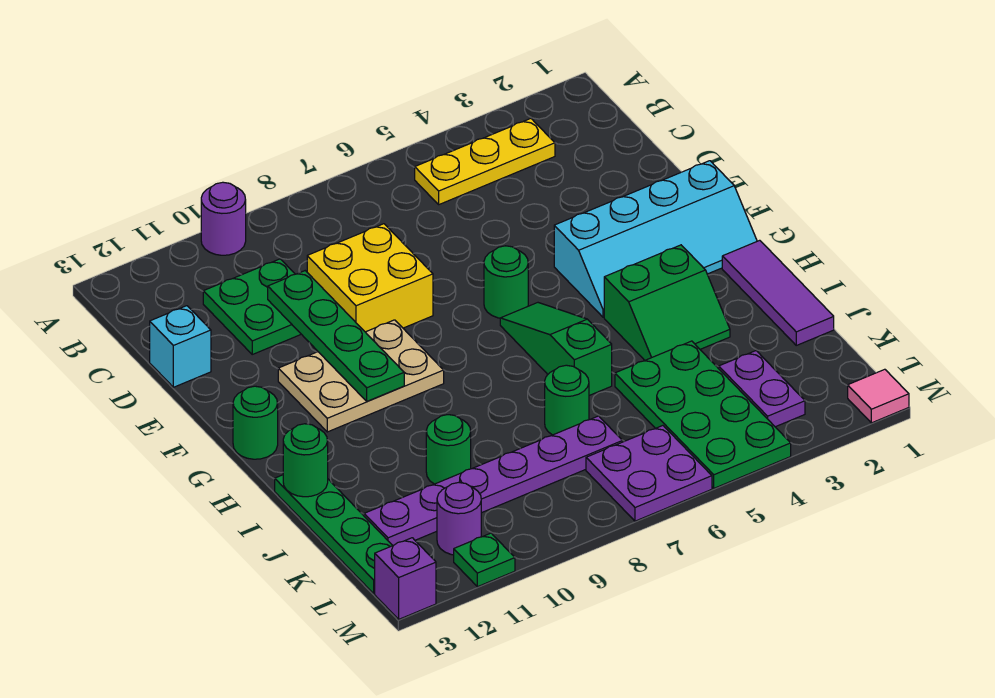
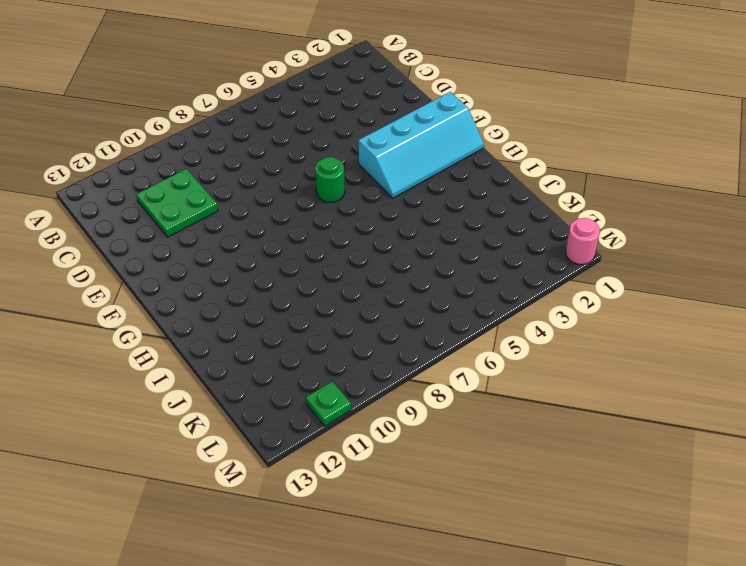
pink 1x1 round brick [566,218,600,265] -> pink 1x1 tile [848,369,909,423]
none -> purple 1x1 round brick [201,182,246,255]
none -> yellow 1x3 plate [415,119,555,204]
none -> yellow 2x2 brick [307,224,433,332]

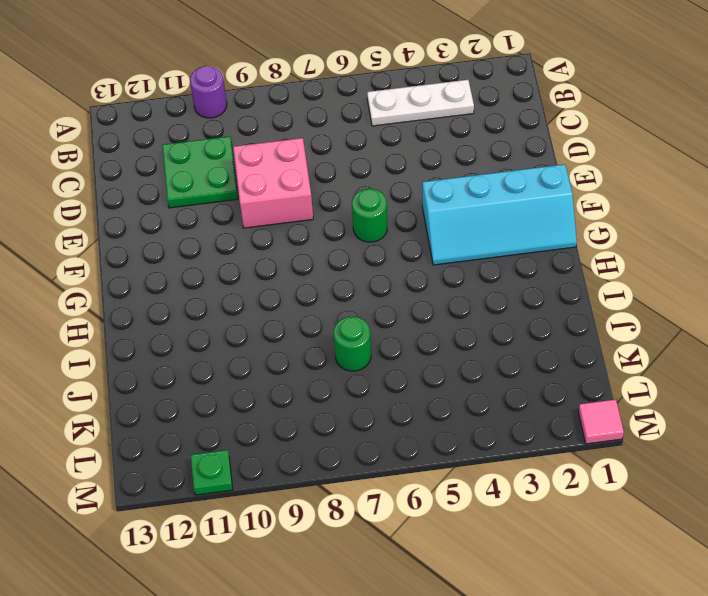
white 1x3 plate [367,80,474,126] -> yellow 1x3 plate [415,119,555,204]
pink 2x2 brick [233,138,313,228] -> yellow 2x2 brick [307,224,433,332]
none -> cyan 1x1 brick [150,306,211,387]
none -> tan 2x3 plate [278,320,444,432]
none -> green 1x3 slope [500,303,612,395]

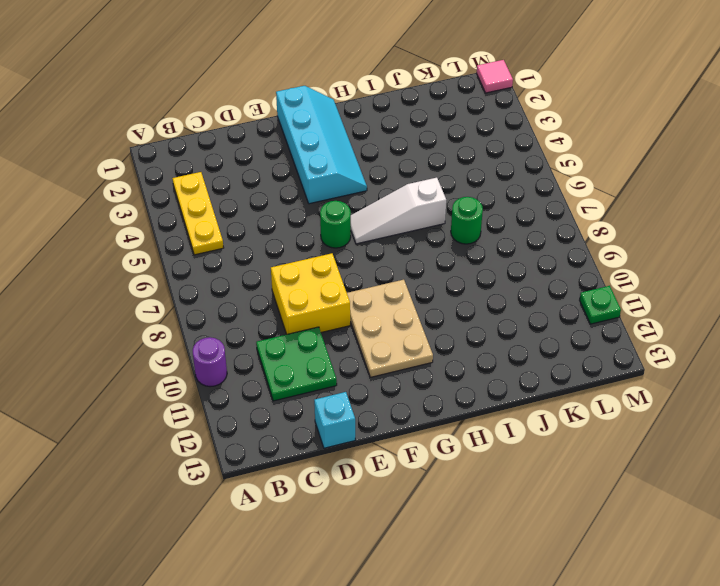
white 1x3 slope [351,178,446,244] -> green 1x3 slope [500,303,612,395]
none -> green 1x1 round brick [233,386,278,459]
none -> purple 1x3 tile [722,240,834,345]
none -> green 2x2 slope [604,245,730,360]

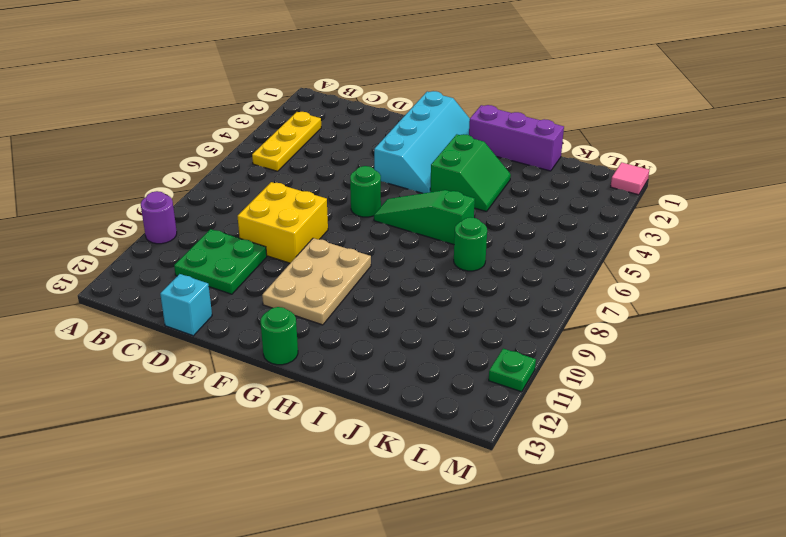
purple 1x3 brick [469,105,564,171] -> purple 1x3 tile [722,240,834,345]
none -> green 1x4 plate [275,475,393,593]
none -> green 2x4 plate [615,341,791,488]
none -> green 1x1 round brick [426,415,471,484]

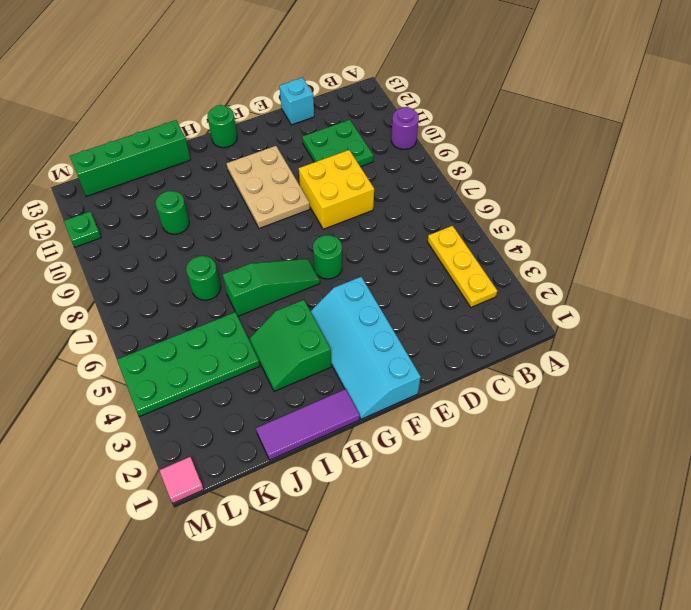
green 1x4 brick [70,120,190,197] -> green 1x4 plate [275,475,393,593]
none -> purple 1x2 plate [719,351,805,427]
none -> purple 1x6 plate [364,416,622,546]
none -> purple 2x2 plate [586,426,712,521]

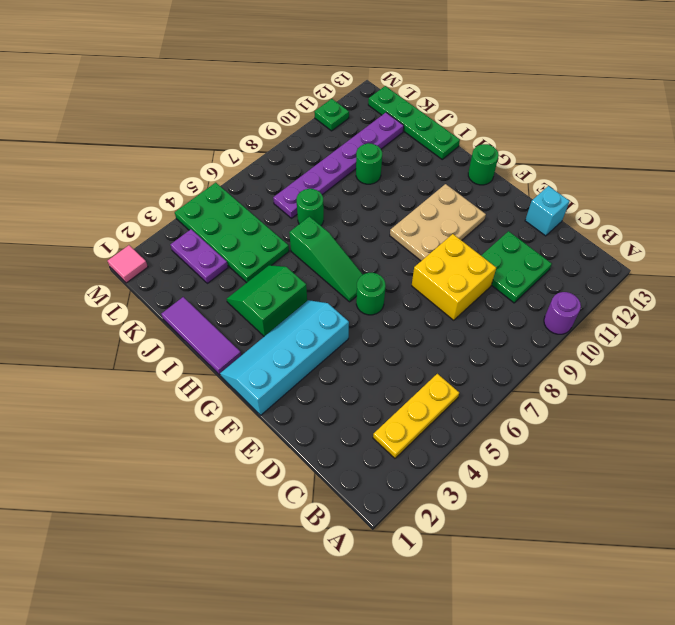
none -> purple 2x2 plate [586,426,712,521]
none -> purple 1x1 round brick [437,482,481,555]
none -> purple 1x1 brick [375,538,436,619]

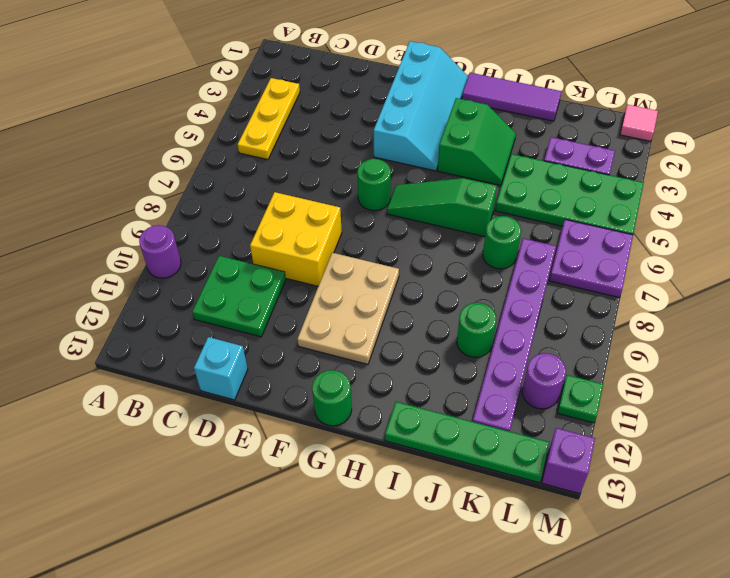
none -> green 1x4 plate [268,271,404,401]
none -> green 1x1 round brick [283,424,328,497]

